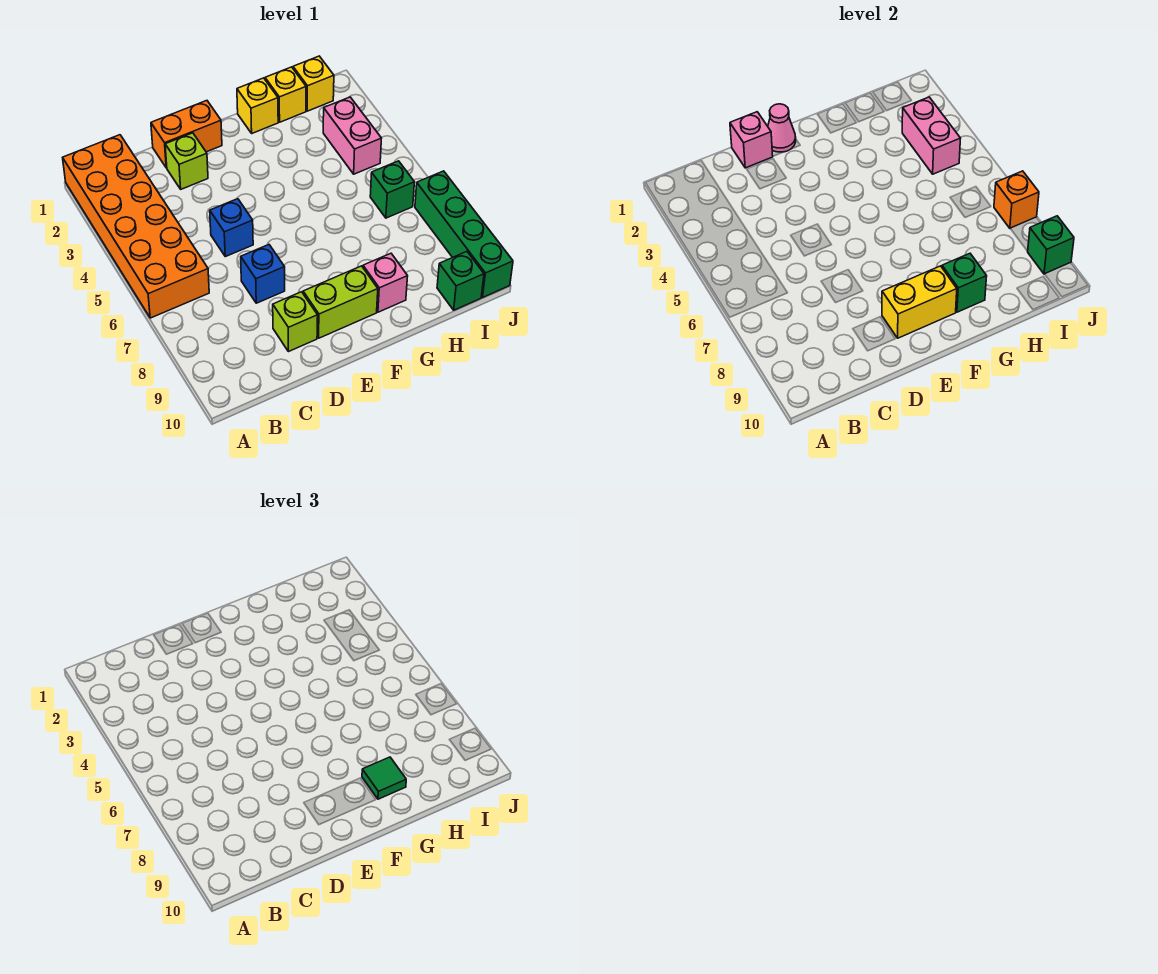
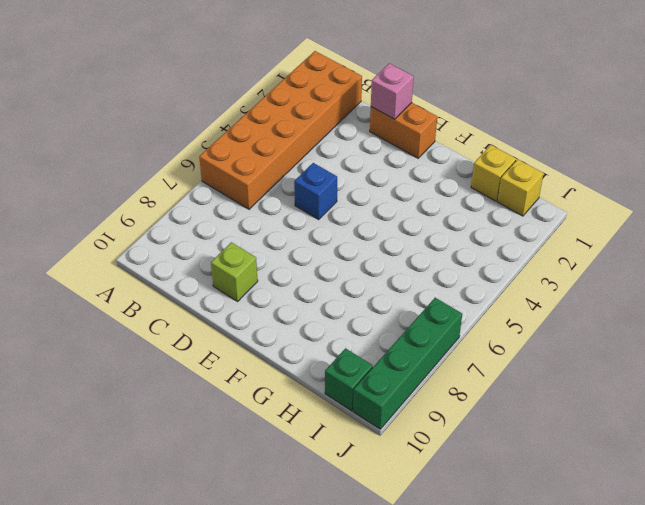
none -> lime 1x1 brick [165,133,208,189]
none -> blue 1x1 brick [241,245,285,303]
none -> lime 1x2 brick [303,266,378,338]

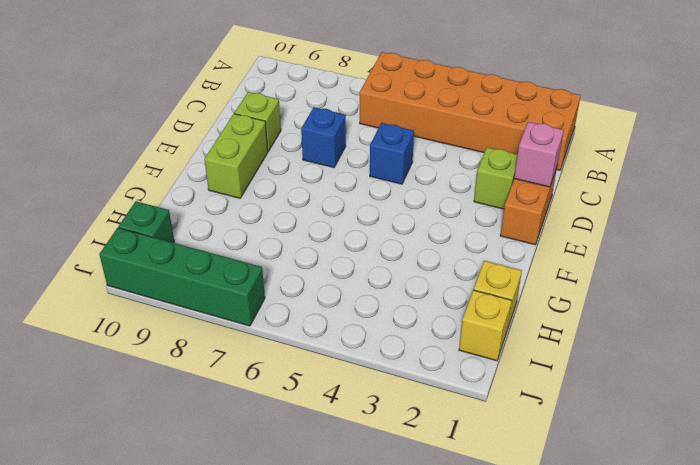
none -> yellow 1x1 brick [237,78,278,133]
none -> pink 1x1 brick [363,253,408,312]
none -> pink 1x2 brick [323,97,382,174]

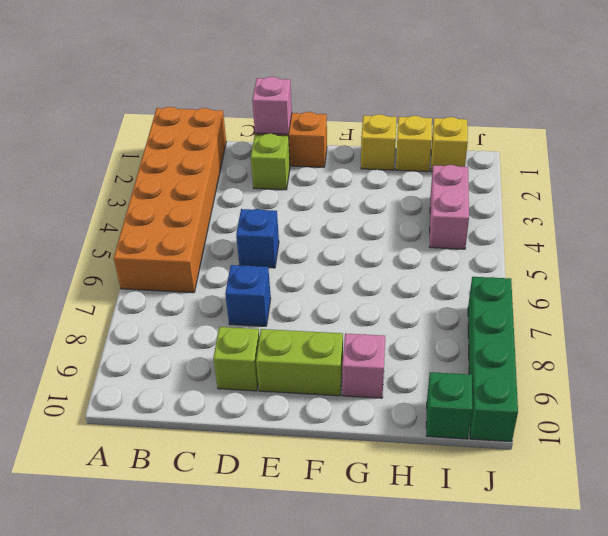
none -> green 1x1 brick [370,161,414,218]
none -> pink 1x1 cone [768,104,796,152]
none -> yellow 1x2 brick [882,266,957,338]

